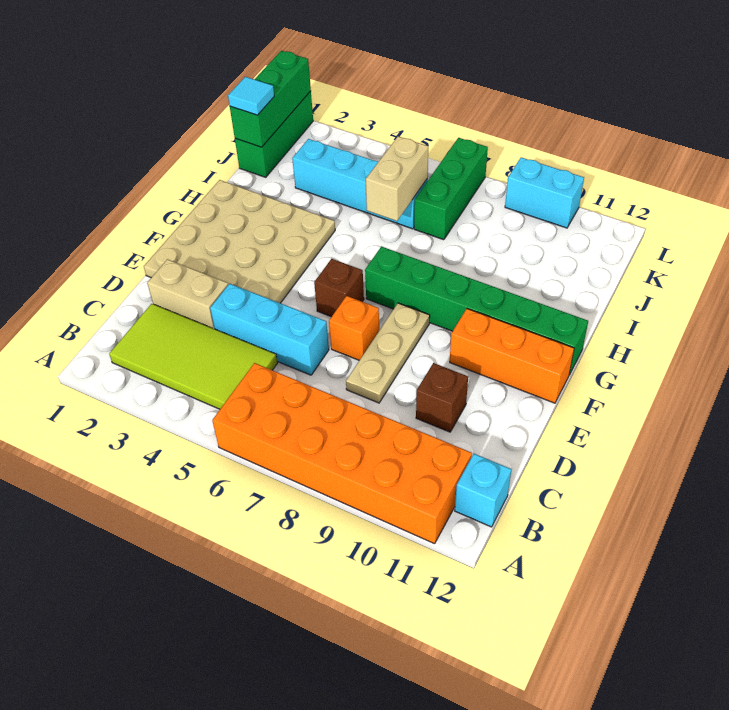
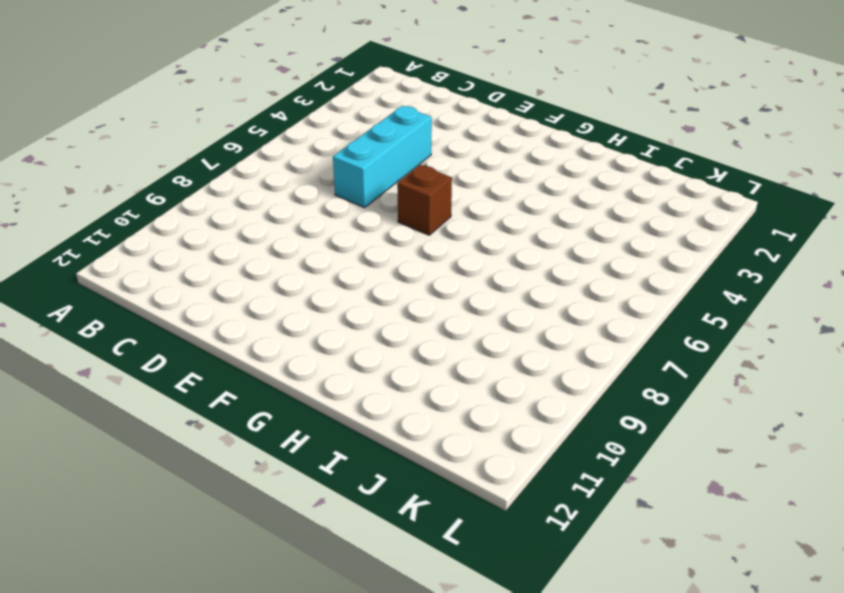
none -> orange 2x6 brick [212,363,472,544]
none -> lime 2x4 tile [109,304,277,409]
none -> cyan 1x1 brick [455,454,511,527]

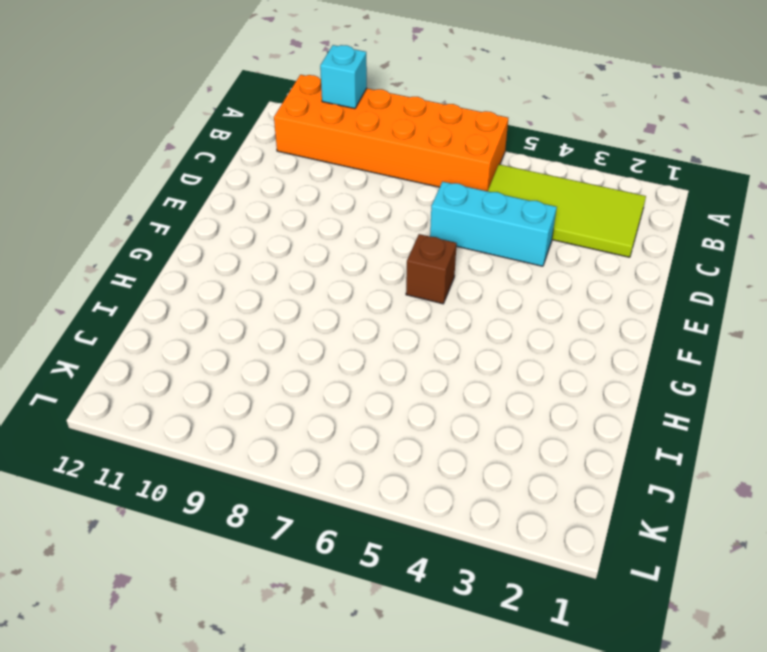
cyan 1x1 brick [320,45,367,109] -> cyan 1x1 brick moved to [455,454,511,527]
none -> tan 1x2 brick [147,259,228,329]
none -> tan 1x3 plate [346,303,430,403]
none -> brown 1x1 brick [416,363,468,432]

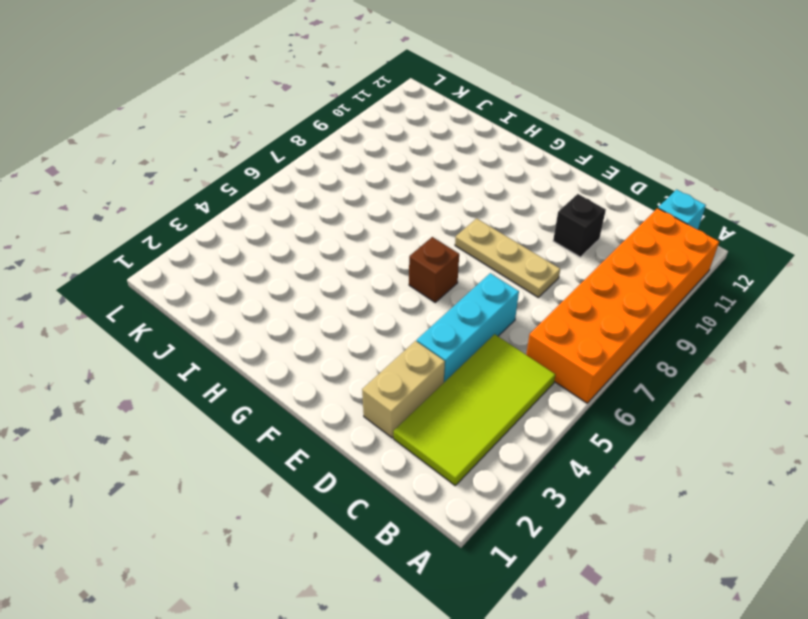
black 1x1 brick [553,194,606,257] -> brown 1x1 brick [416,363,468,432]
none -> tan 4x4 plate [144,180,335,303]
none -> orange 1x1 brick [329,296,379,360]
none -> orange 1x3 brick [450,309,574,403]

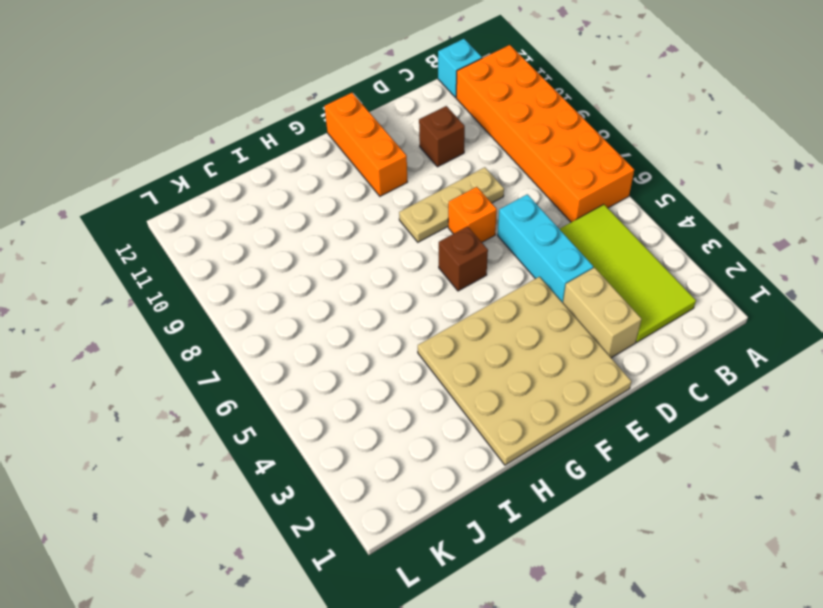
none -> green 1x6 brick [365,247,588,375]
none -> green 1x3 brick [235,91,313,177]
none -> cyan 1x4 brick [292,139,428,229]

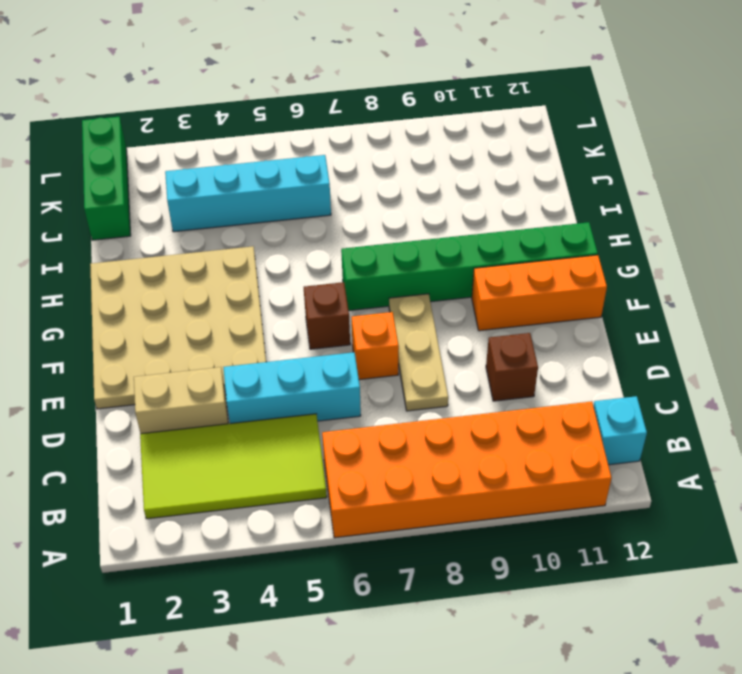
none -> green 1x3 brick [414,138,488,240]
none -> cyan 1x2 brick [505,158,584,228]
none -> tan 1x2 brick [366,137,428,221]

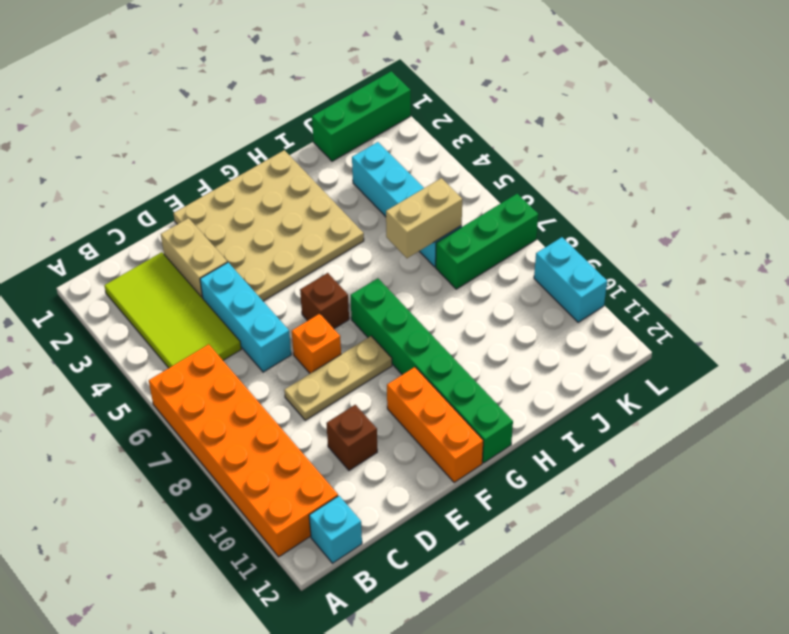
none -> green 1x3 brick [230,51,311,147]
none -> cyan 1x1 tile [228,77,274,115]

